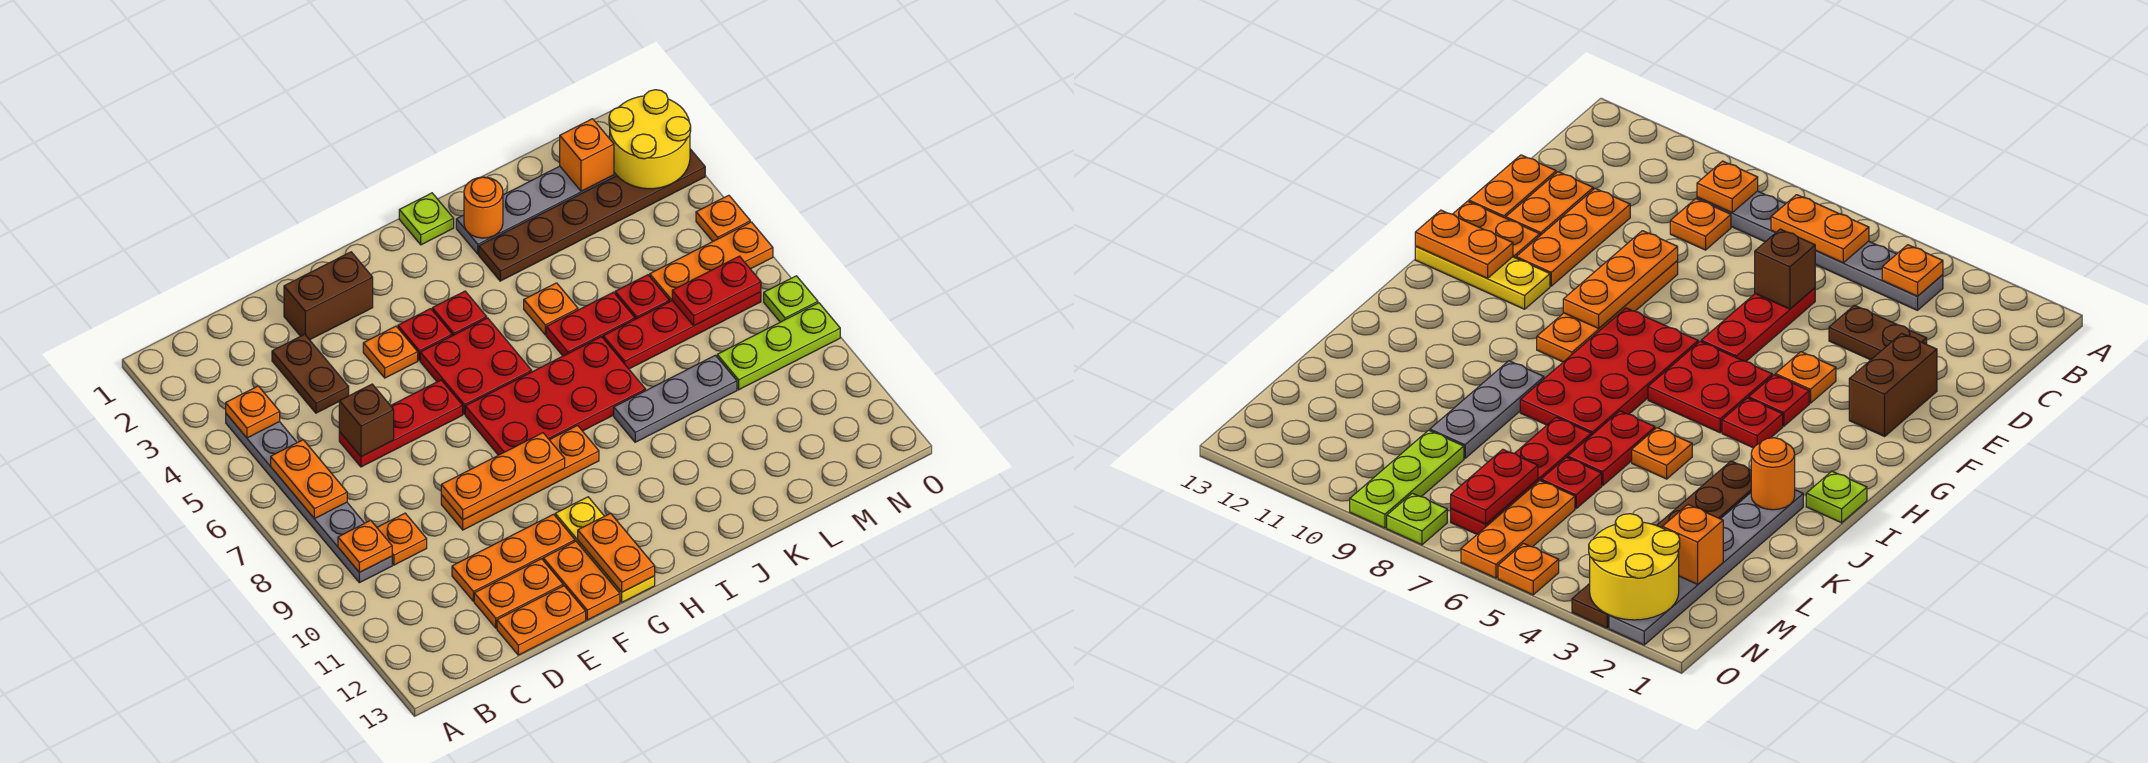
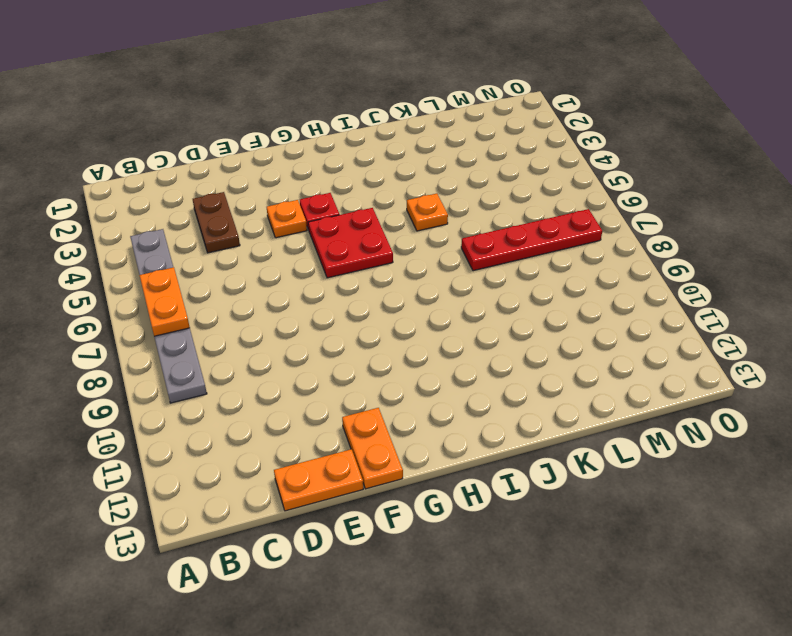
none -> orange 1x1 plate [377,513,427,565]
none -> red 1x3 plate [339,380,463,467]
none -> orange 1x3 plate [452,514,575,601]
none -> orange 1x2 plate [474,559,563,628]

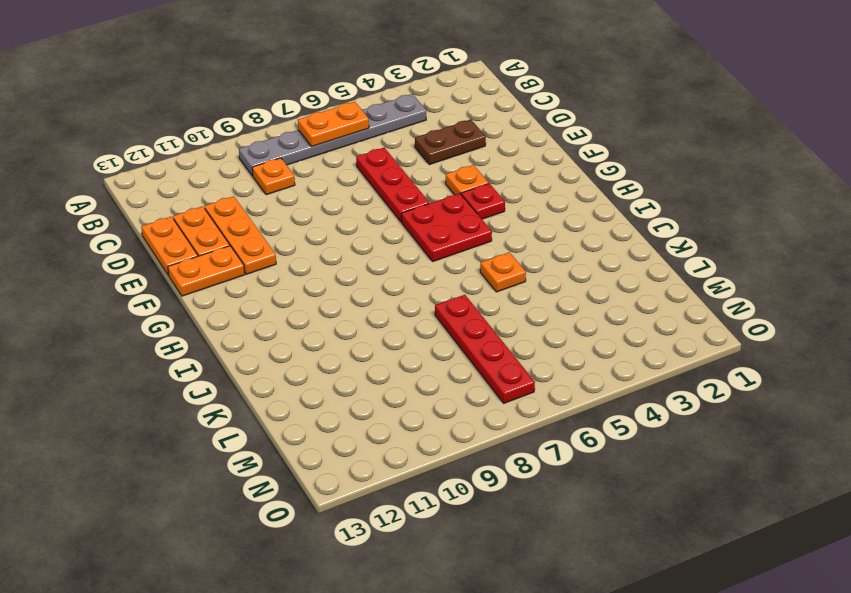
none -> brown 1x2 brick [284,252,373,340]
none -> orange 1x4 plate [441,426,599,530]
none -> red 2x4 plate [465,337,646,455]
none -> yellow 1x3 plate [555,497,655,602]

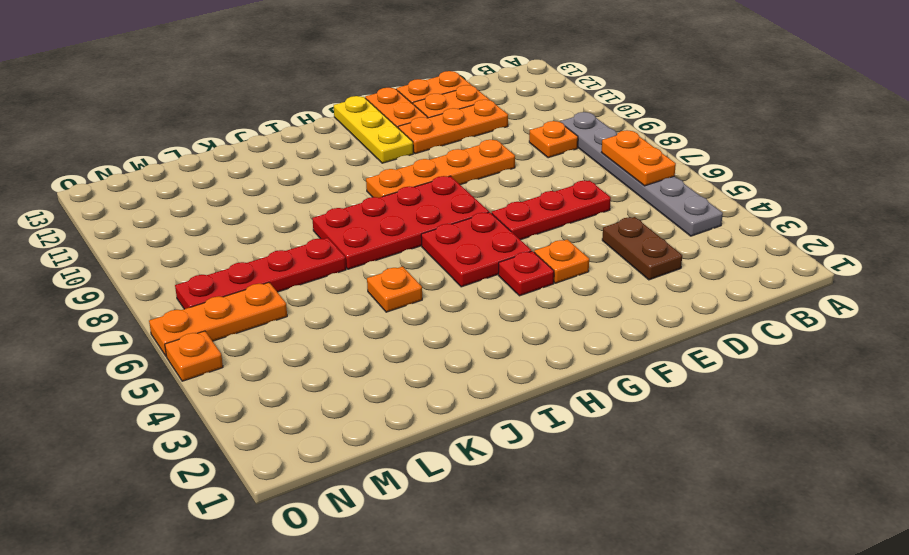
none -> brown 1x2 brick [284,252,373,340]
none -> red 1x1 plate [432,291,487,336]
none -> lime 1x1 plate [399,193,454,245]
none -> grey 1x6 plate [456,166,617,254]

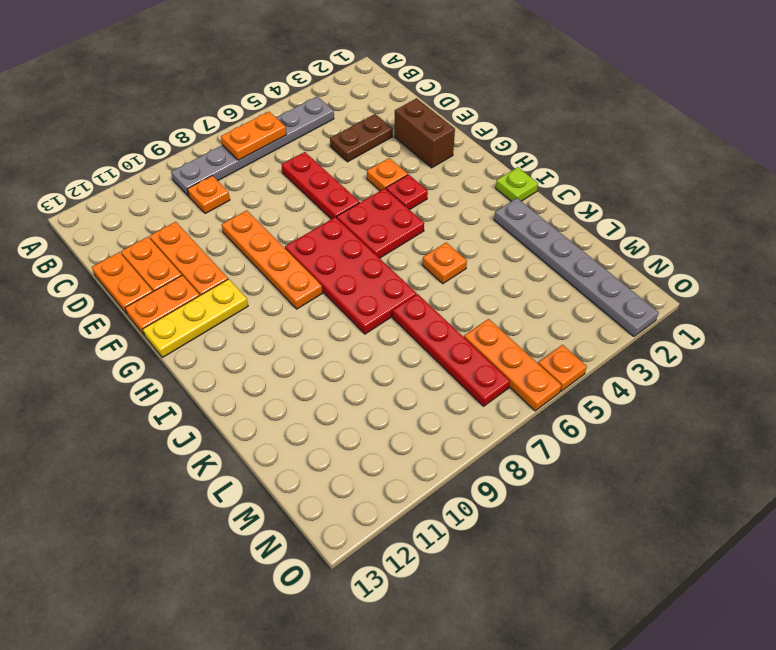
none -> red 1x1 plate [432,291,487,336]
none -> brown 1x6 plate [479,149,705,281]
none -> red 1x2 plate [546,292,635,356]
none -> grey 1x3 plate [614,355,737,442]

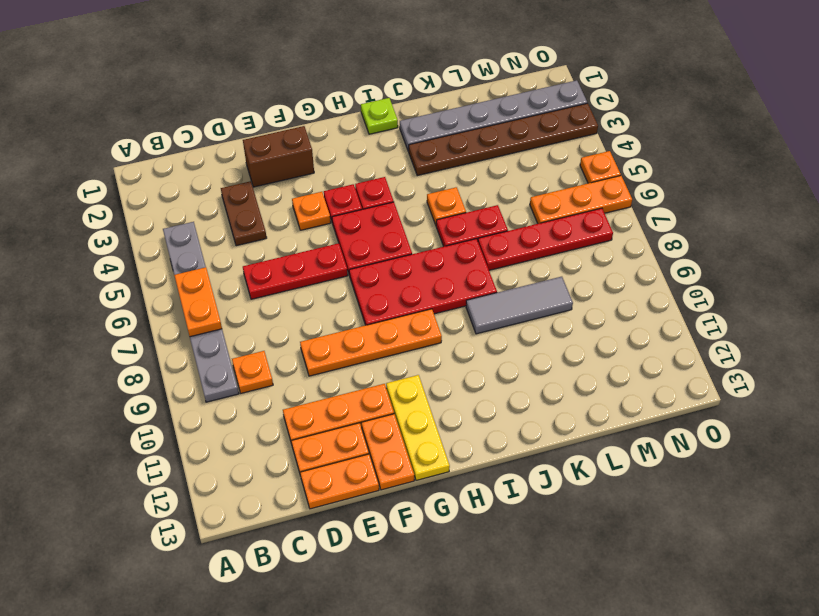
grey 1x3 tile [466,277,573,334] -> grey 1x3 plate [614,355,737,442]
none -> red 1x1 plate [615,275,669,319]
none -> lime 1x3 plate [717,303,840,390]
none -> lime 1x1 plate [764,276,818,322]
none -> orange 1x1 plate [226,386,280,438]

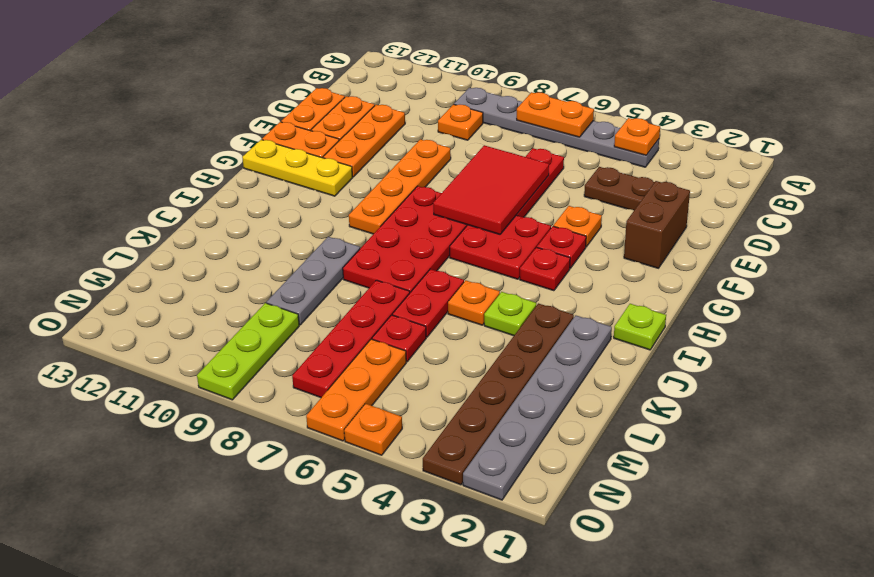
red 2x3 tile [433,145,549,234] -> none
lime 1x1 plate [484,292,536,336] -> lime 1x1 plate moved to [764,276,818,322]
none -> orange 1x1 plate [338,520,392,573]
none -> brown 1x1 brick [339,384,394,457]
none -> orange 1x3 plate [441,433,565,520]
none -> orange 1x2 plate [578,513,655,592]

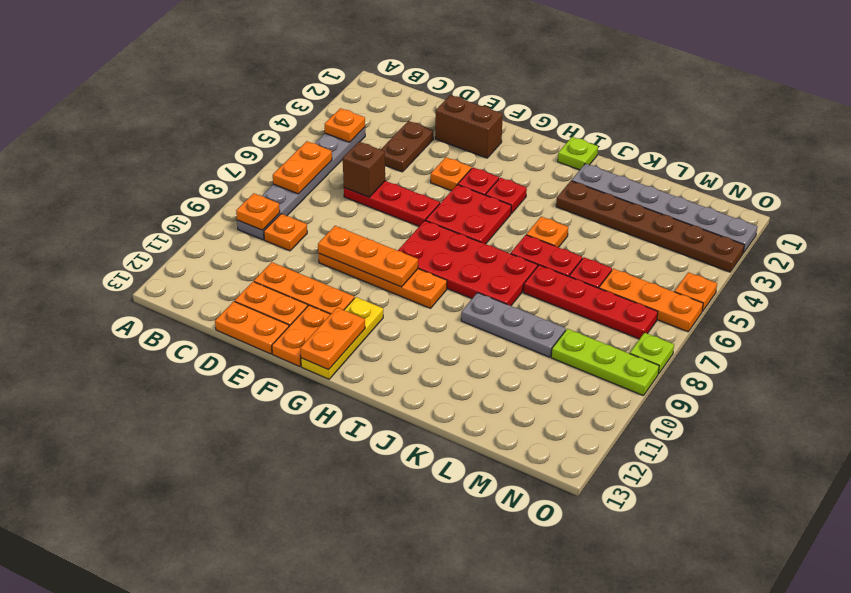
none -> orange 1x1 round brick [464,177,503,238]
none -> orange 1x1 brick [560,119,614,191]
none -> red 1x2 plate [672,256,761,326]
none -> yellow 2x2 round brick [609,90,691,189]

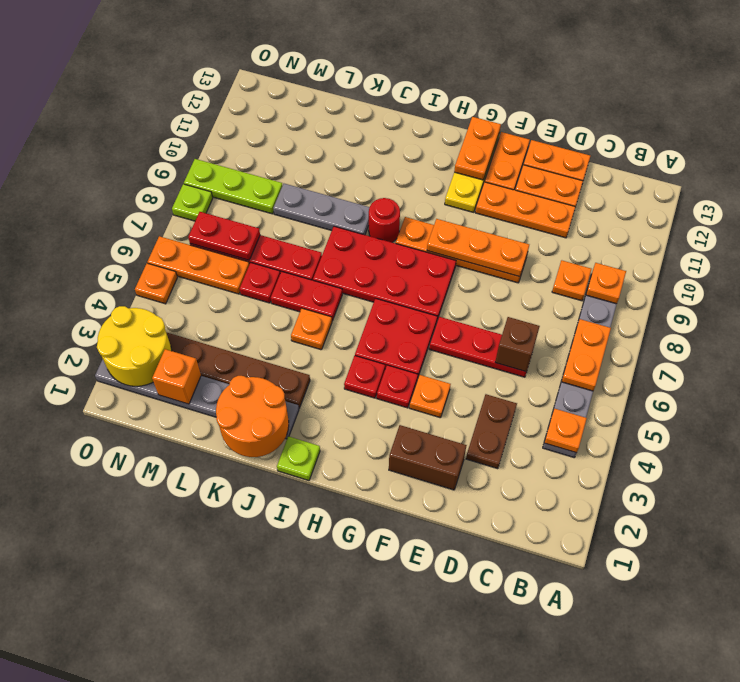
red 1x1 round brick [369,198,400,242] -> none
orange 2x2 round brick [216,376,289,457] -> orange 1x1 round brick [464,177,503,238]

